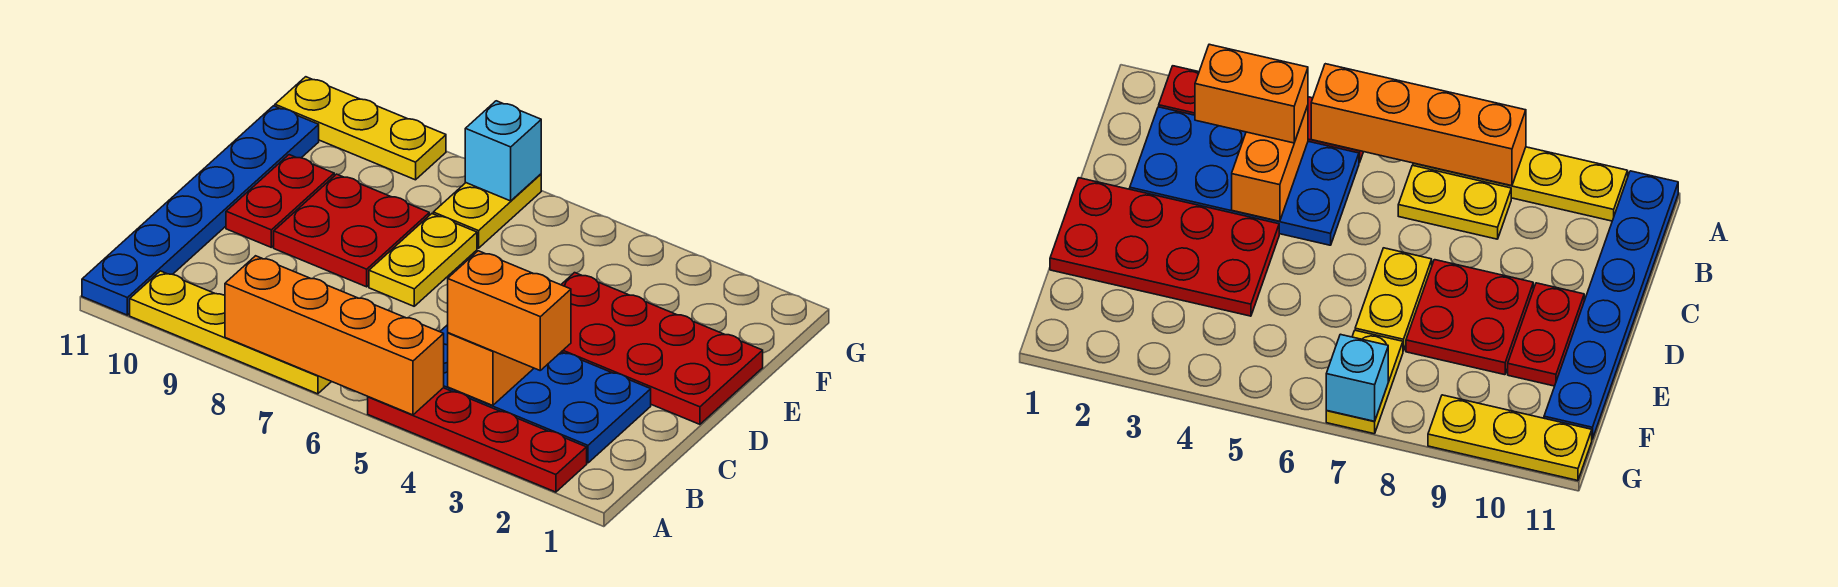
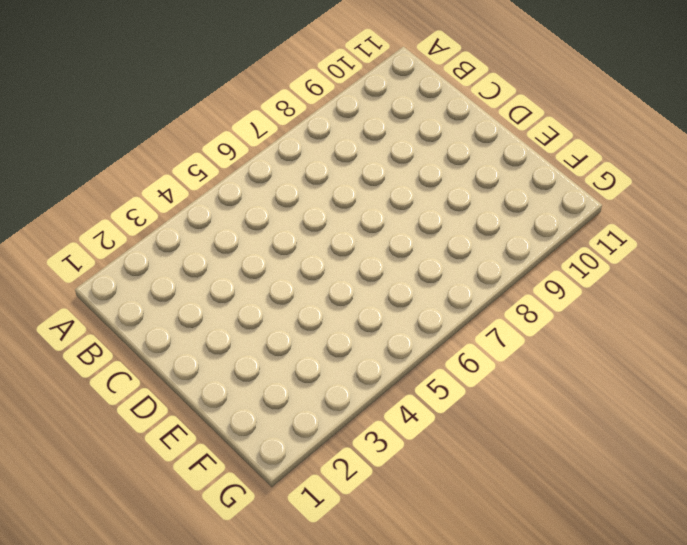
none -> red 1x4 plate [368,388,587,492]
none -> yellow 1x4 plate [130,271,331,394]
none -> blue 1x6 plate [82,106,319,315]

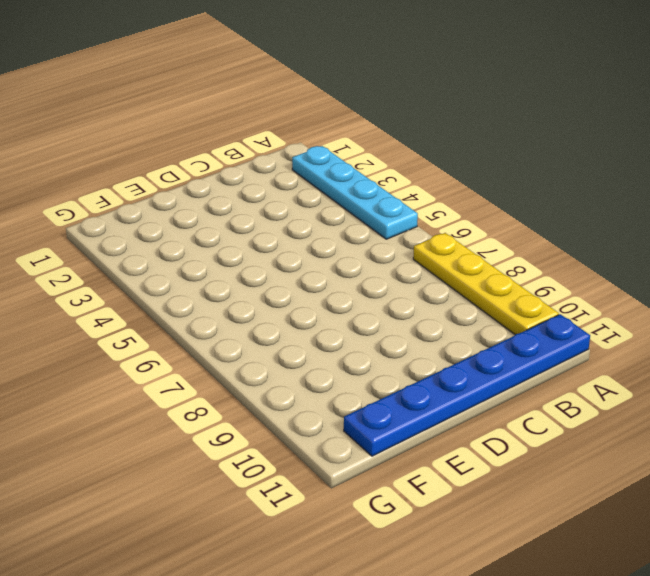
cyan 1x4 plate [292,146,418,239] -> red 1x4 plate [368,388,587,492]
none -> blue 2x4 plate [440,325,651,463]
none -> yellow 1x2 plate [1398,165,1511,239]
none -> red 2x4 plate [561,273,763,424]

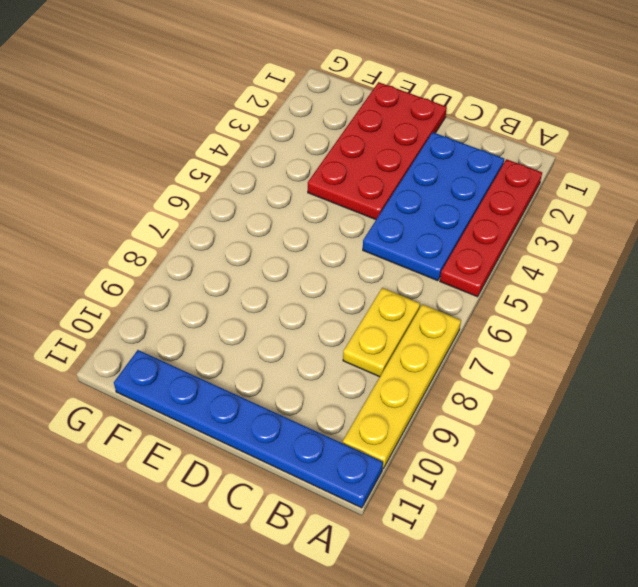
none -> yellow 1x2 plate [369,214,477,306]
none -> red 2x2 plate [274,174,429,287]
none -> red 1x2 plate [226,155,334,247]

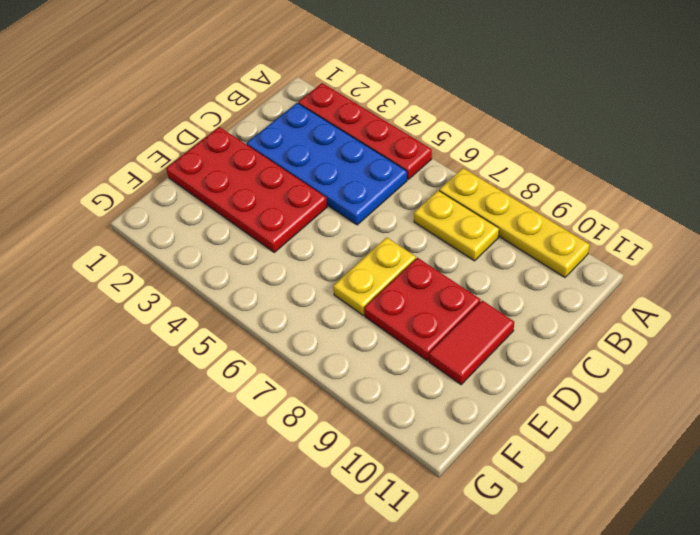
red 1x2 tile [429,301,514,385] -> red 1x2 plate [226,155,334,247]
none -> blue 1x6 plate [82,106,319,315]
none -> yellow 1x2 plate [433,174,541,248]
none -> yellow 1x3 plate [275,77,446,180]

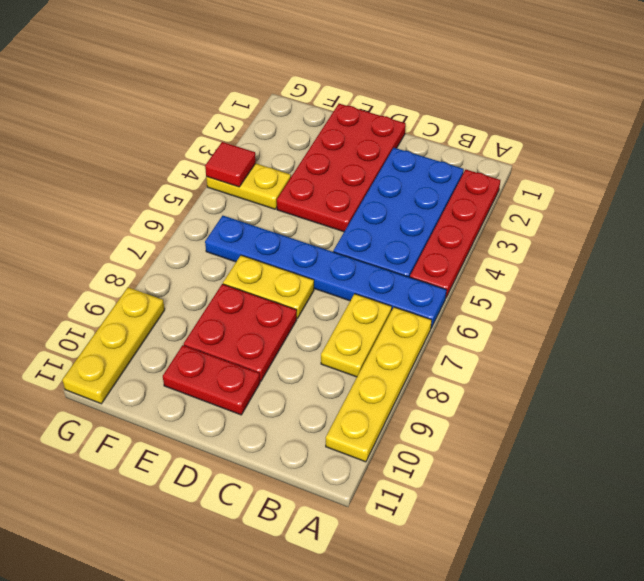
blue 1x6 plate [205,216,447,328] -> blue 1x6 plate moved to [82,106,319,315]
yellow 1x2 plate [206,163,291,209] -> yellow 1x2 plate moved to [433,174,541,248]
red 1x1 tile [205,142,256,187] -> none
none -> orange 1x4 brick [225,256,444,415]
none -> orange 1x2 brick [448,333,534,406]
none -> cyan 1x1 brick [465,101,541,201]

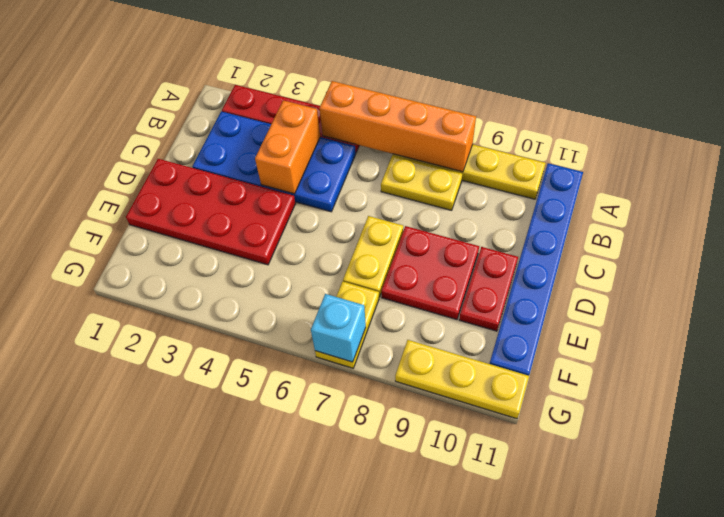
none -> orange 1x2 brick [448,251,571,370]

